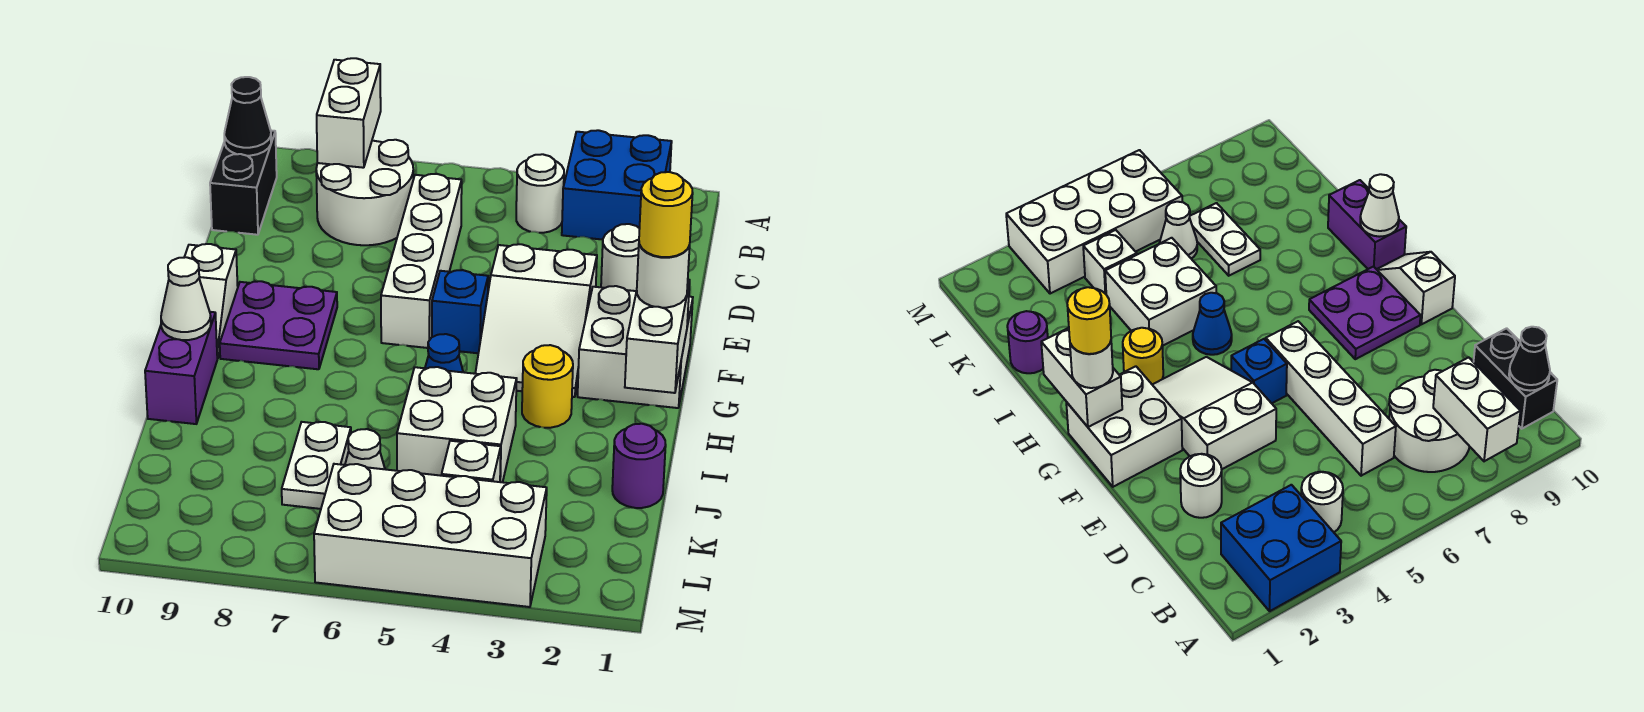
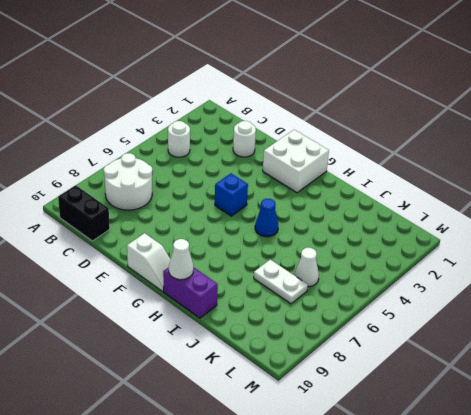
none -> blue 2x2 brick [562,130,672,240]
none -> white 1x4 brick [381,174,462,348]
none -> white 2x3 slope [475,244,597,397]

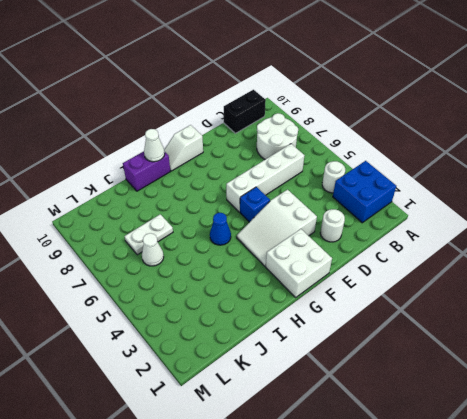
none -> purple 2x2 plate [220,281,337,369]
none -> yellow 1x1 round brick [522,345,573,428]
none -> white 2x2 brick [397,367,517,482]

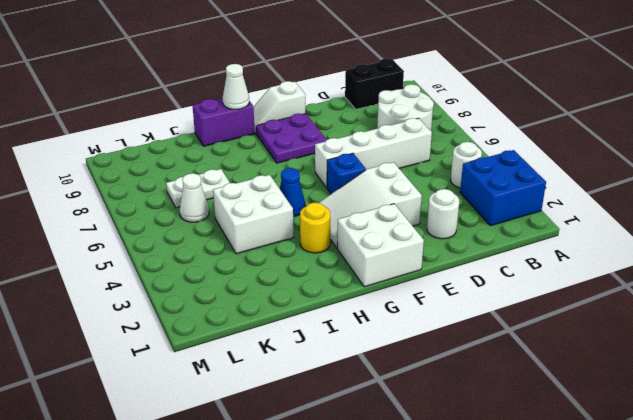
none -> purple 1x1 round brick [612,424,666,508]
none -> white 1x1 brick [442,441,501,482]
none -> white 2x4 brick [314,464,547,607]

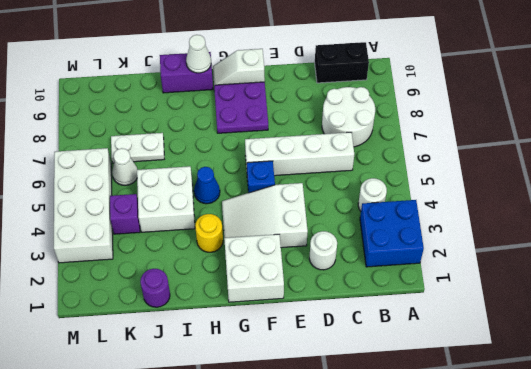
purple 1x1 brick [110,194,140,234] -> white 1x1 brick [442,441,501,482]
none -> white 1x2 brick [317,58,381,168]
none -> black 1x1 cone [224,77,271,156]
none -> white 1x2 brick [625,280,690,393]

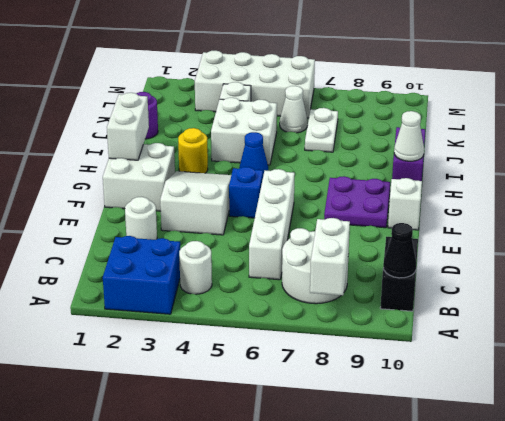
none -> white 1x1 round brick [637,244,690,308]
none -> yellow 1x1 round brick [639,172,693,257]

